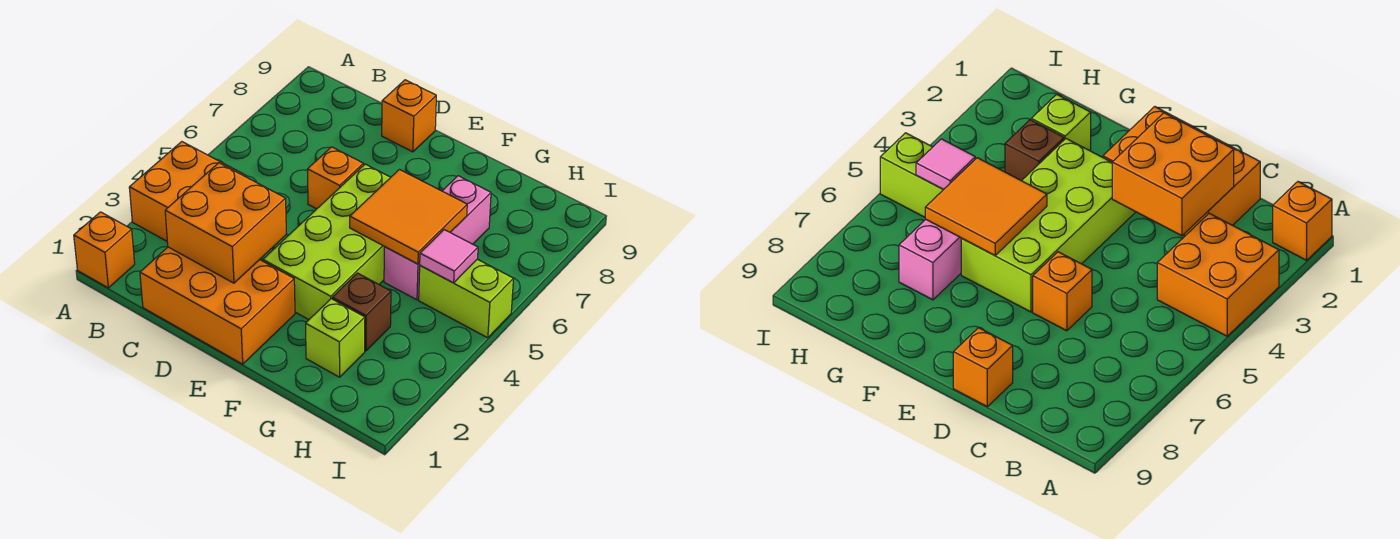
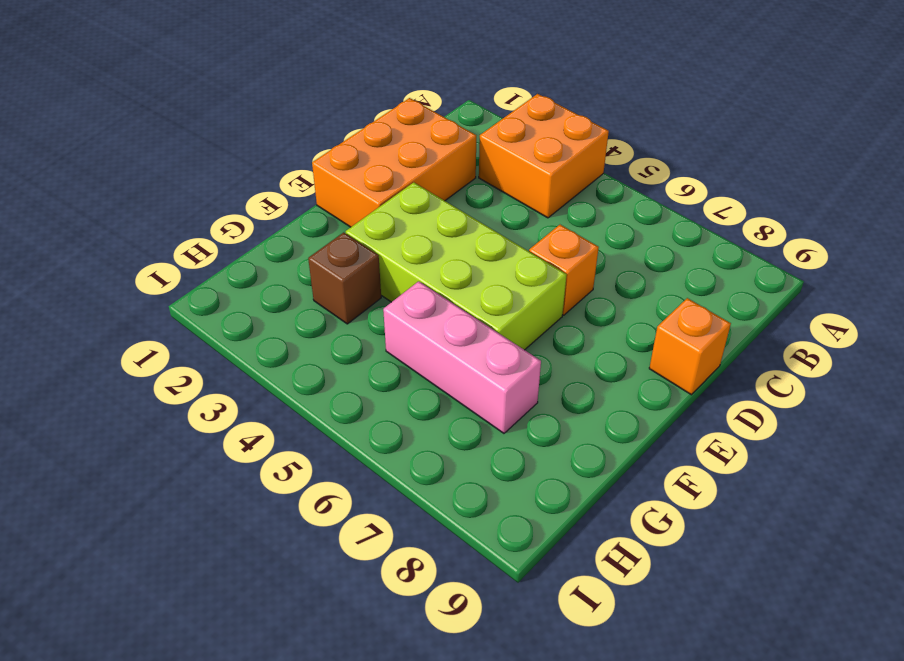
none -> orange 1x1 brick [74,212,135,288]
none -> lime 1x1 brick [306,299,365,377]
none -> lime 1x2 brick [419,259,514,338]

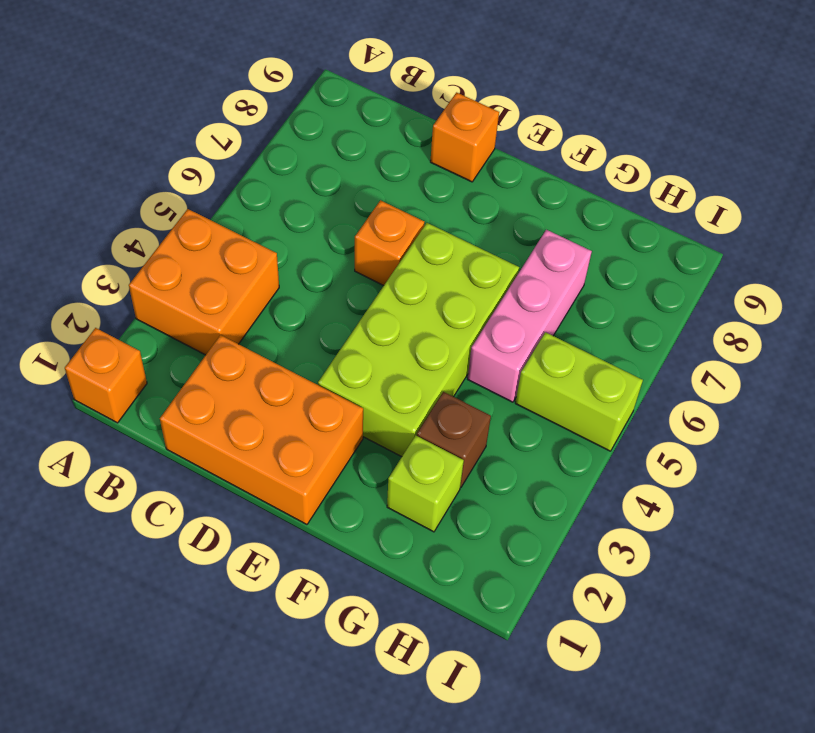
none -> orange 2x2 brick [165,163,286,283]
none -> orange 2x2 tile [350,170,467,264]
none -> pink 1x1 tile [420,230,478,283]

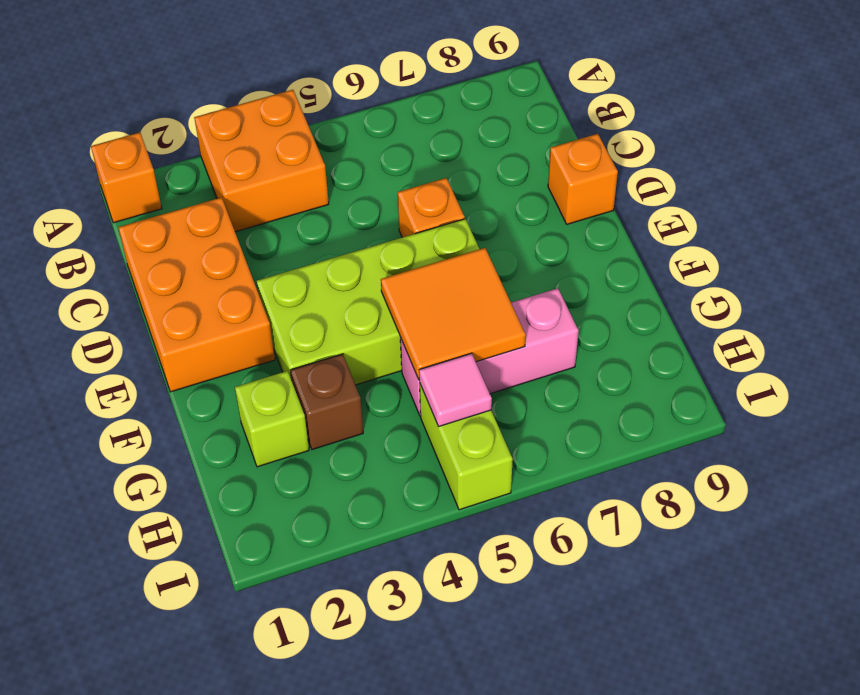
none -> orange 2x2 brick [165,163,286,283]

